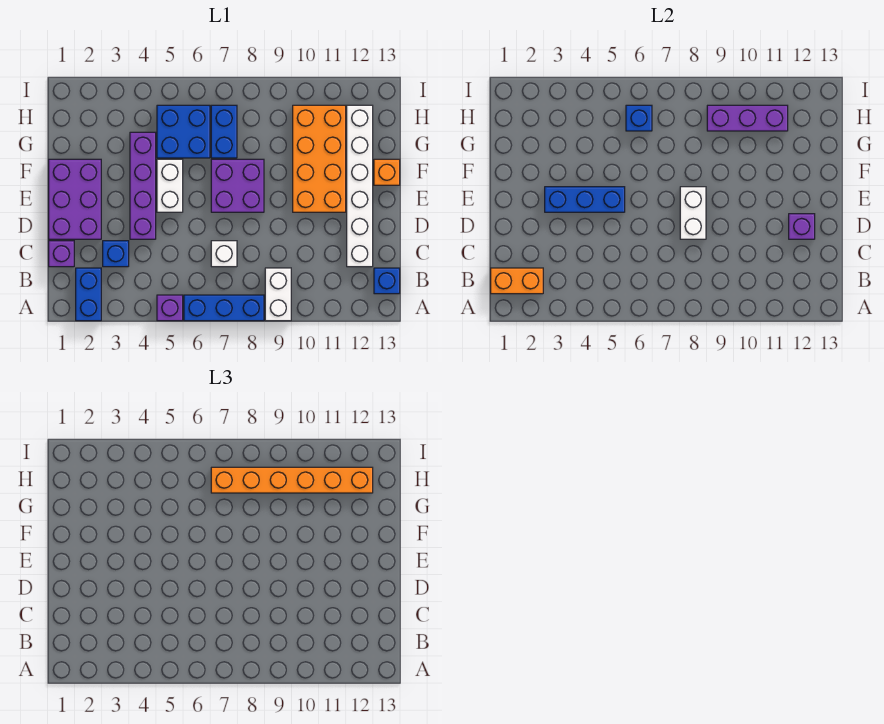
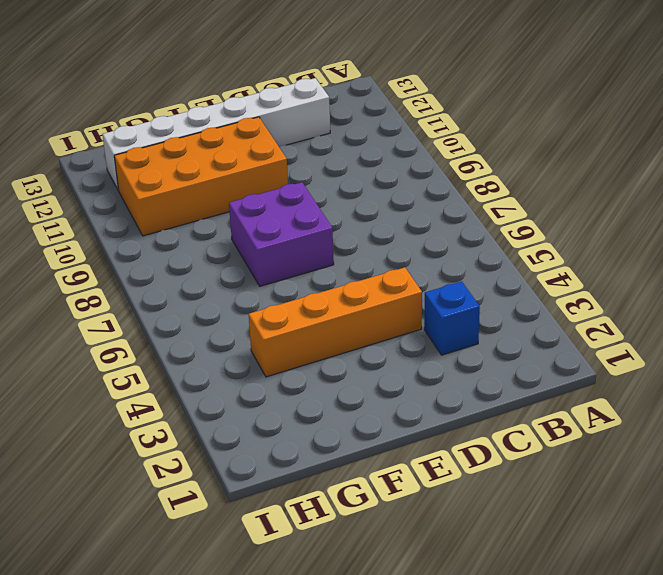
orange 1x4 brick [249,267,422,377] -> purple 1x4 brick [130,132,156,239]
none -> blue 1x2 brick [76,268,101,321]
none -> purple 1x1 brick [157,295,183,321]
none -> blue 1x3 brick [184,295,264,321]

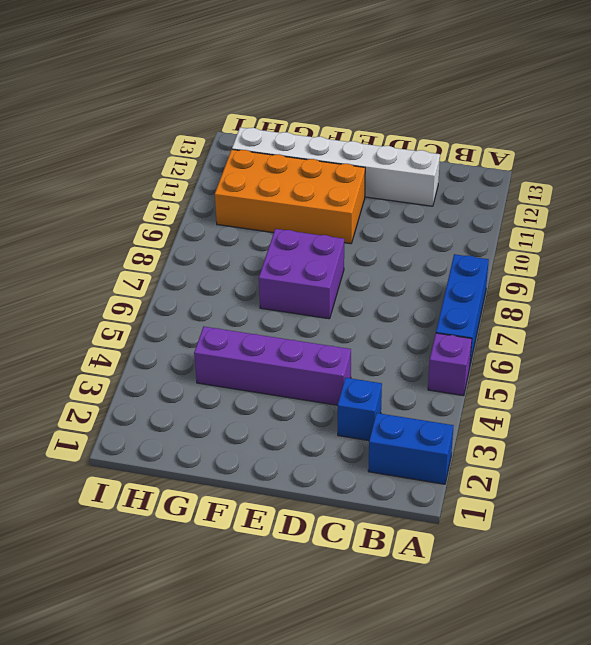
none -> white 1x2 brick [265,268,291,321]
none -> blue 1x1 brick [374,268,400,294]
none -> purple 1x1 brick [49,241,74,267]

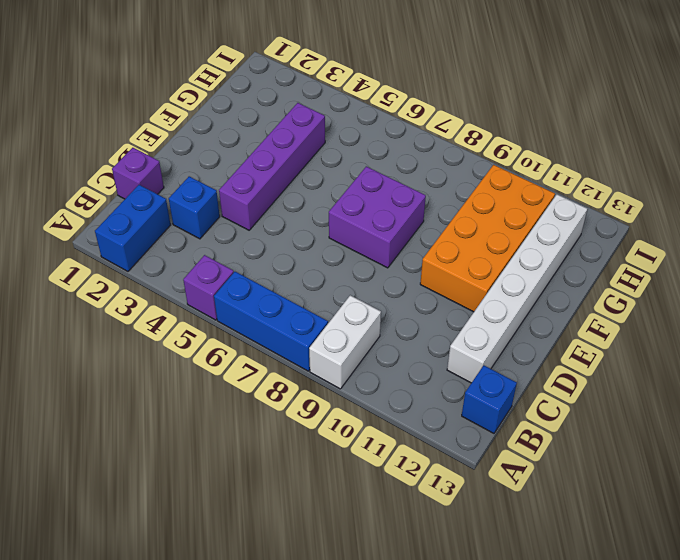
none -> white 1x1 brick [211,241,237,267]
none -> purple 2x3 brick [49,159,101,239]
none -> white 1x2 brick [157,159,183,212]

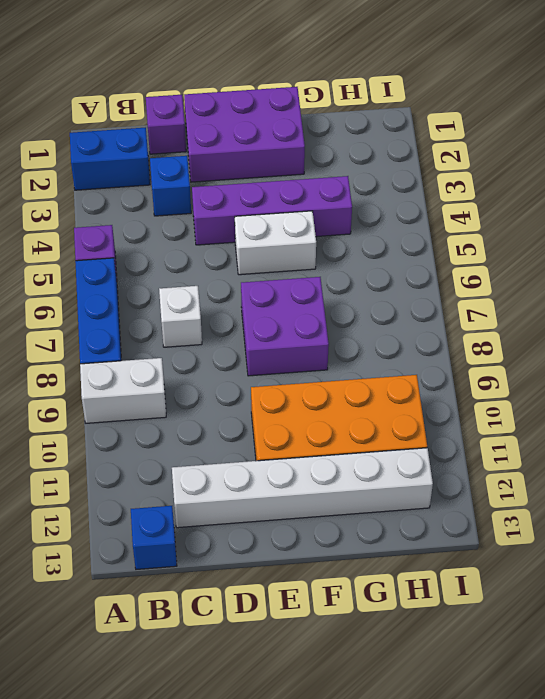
none -> orange 1x1 brick [374,159,400,185]
none -> blue 2x2 brick [157,105,210,158]
none -> blue 1x2 brick [211,105,237,158]

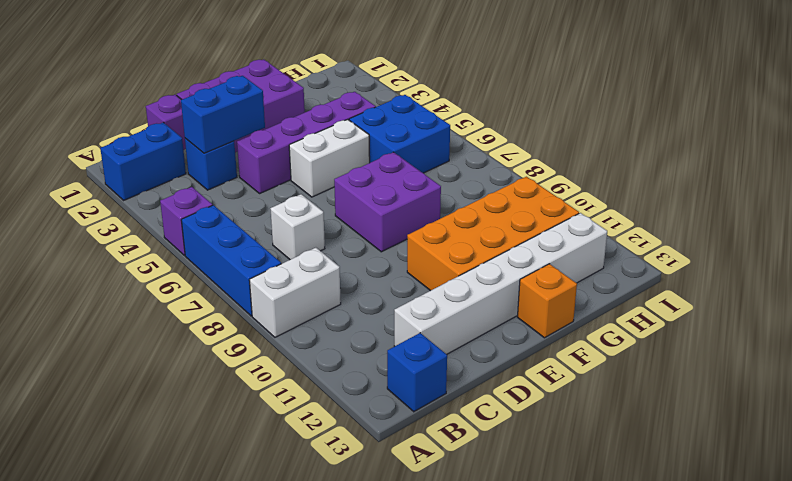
blue 1x2 brick [181,76,265,153] -> blue 1x2 brick moved to [211,105,237,158]
none -> orange 1x2 brick [491,268,543,294]
none -> white 1x2 brick [680,187,706,239]
none -> purple 1x1 brick [789,214,815,239]

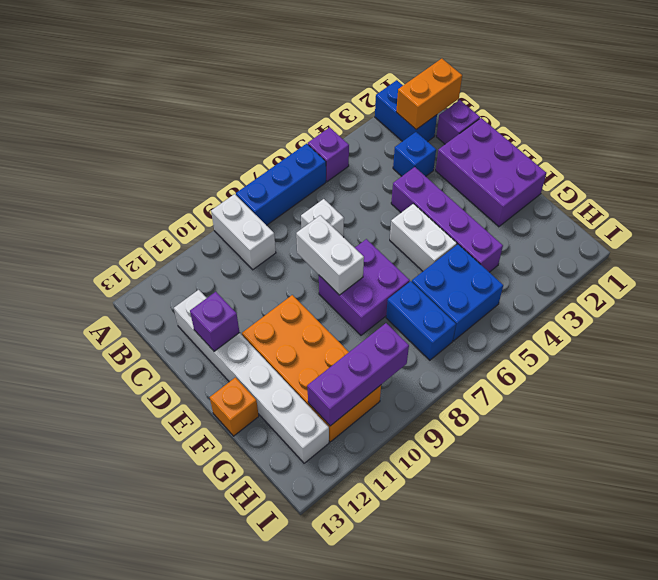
none -> blue 1x1 brick [374,268,400,294]
none -> blue 1x3 brick [545,187,625,212]
none -> blue 1x1 brick [626,105,652,131]

